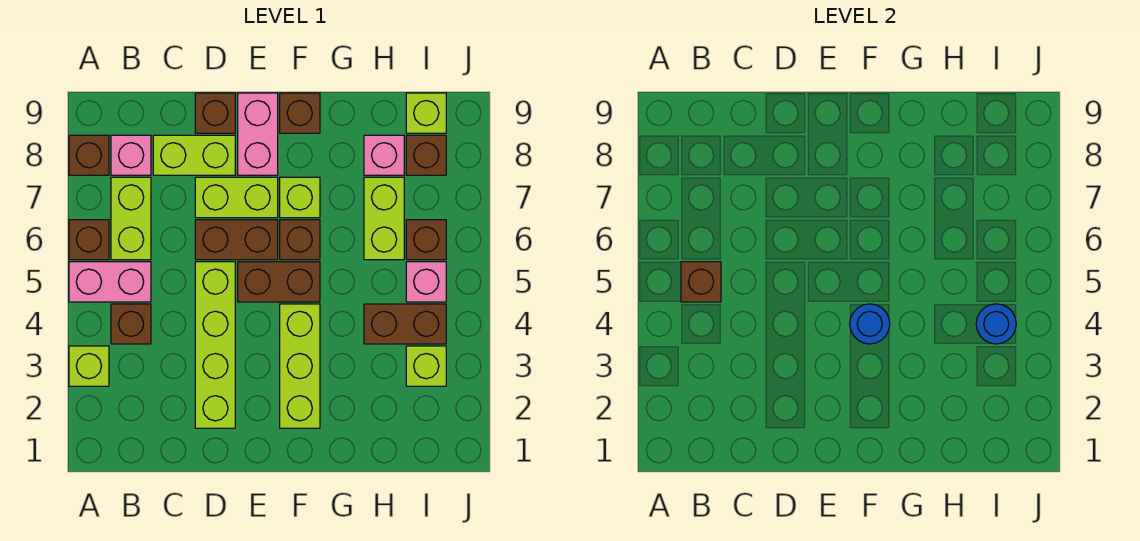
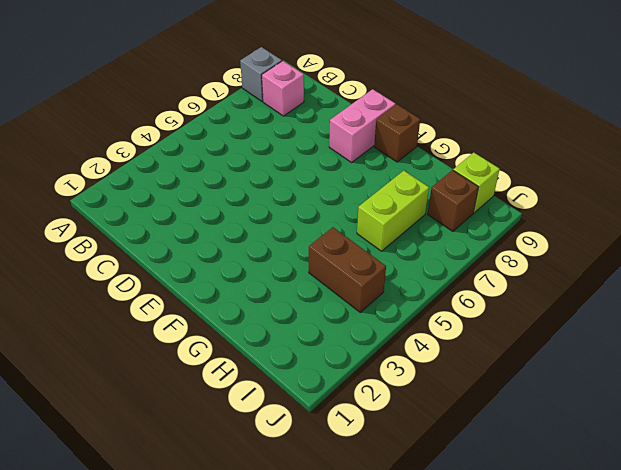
grey 1x1 brick [240,47,282,101] -> brown 1x1 brick [69,135,109,175]
none -> lime 1x1 brick [69,346,109,386]
none -> pink 1x2 brick [69,262,151,302]
none -> brown 1x1 brick [69,220,109,260]

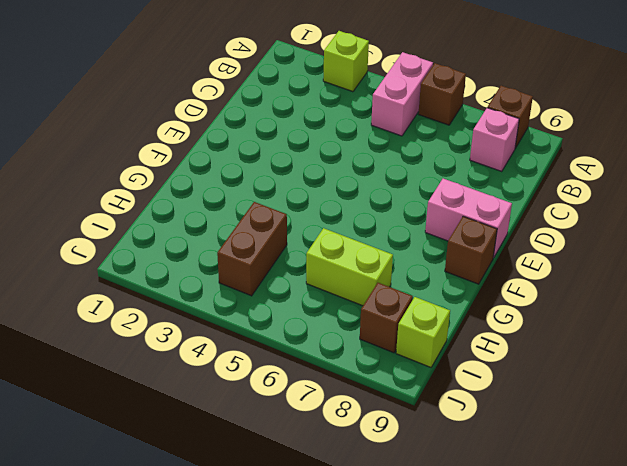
none -> brown 1x1 brick [111,304,151,344]
none -> lime 1x2 brick [111,177,151,260]
none -> lime 1x2 brick [153,135,235,175]

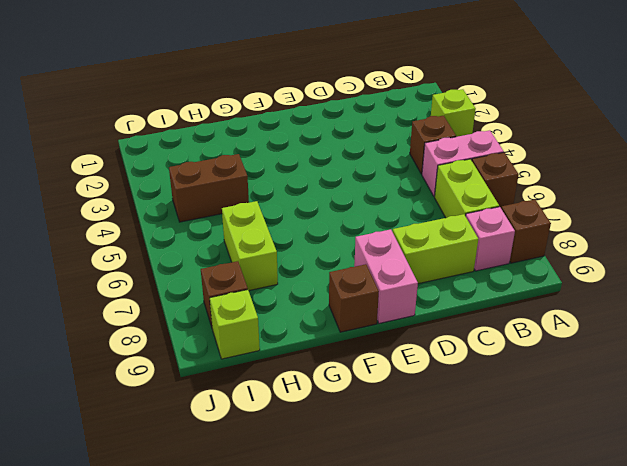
none -> lime 1x4 brick [195,262,235,428]
none -> brown 1x2 brick [195,220,278,260]
none -> lime 1x2 brick [195,177,278,218]

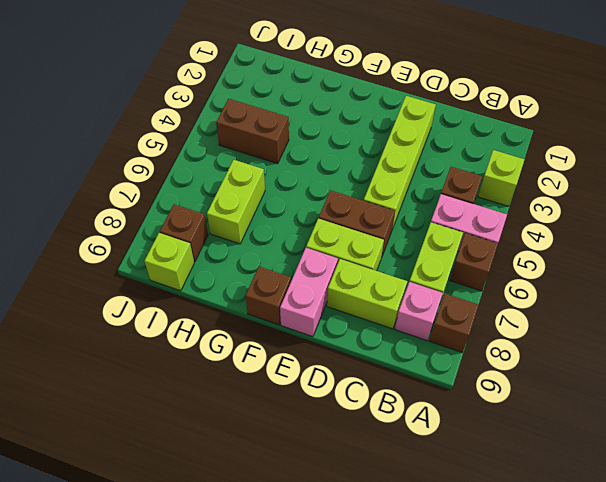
none -> brown 1x1 brick [195,93,235,133]
none -> brown 1x2 brick [238,262,320,302]
none -> lime 1x3 brick [280,304,320,428]

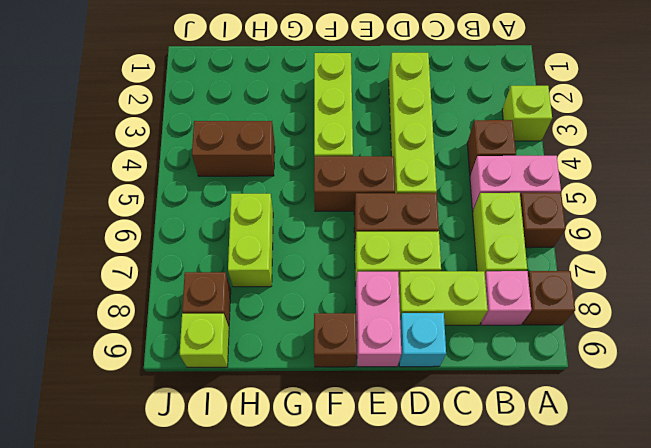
cyan 1x1 brick [399,313,446,367] -> brown 1x1 brick [195,93,235,133]
none -> brown 1x1 brick [280,220,320,260]
none -> lime 1x1 brick [280,177,320,218]
none -> pink 1x1 brick [364,135,404,175]

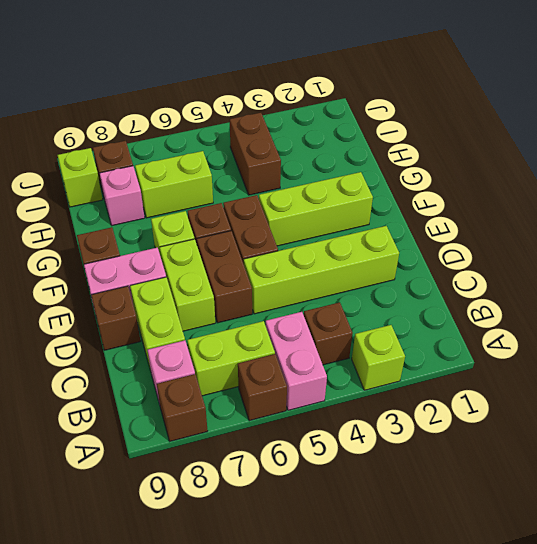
none -> lime 1x1 brick [406,346,446,386]
none -> pink 1x1 brick [406,262,446,302]
none -> brown 1x1 brick [406,220,446,260]

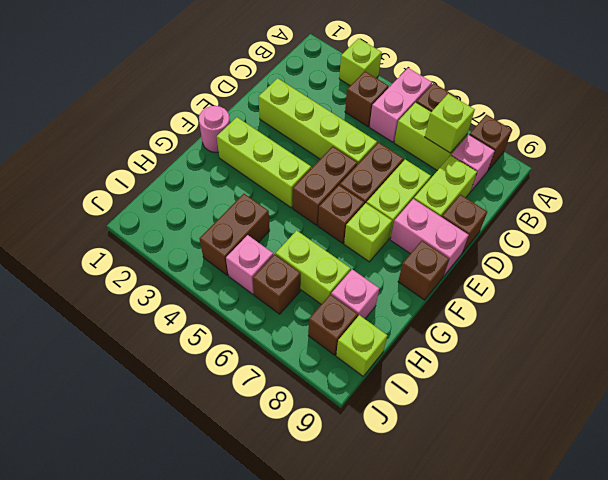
lime 1x1 brick [425,94,475,153] -> lime 1x1 brick moved to [406,346,446,386]
pink 1x1 round brick [199,106,230,153] -> none
none -> brown 1x1 brick [681,262,721,302]
none -> blue 1x1 round brick [850,304,890,344]
none -> blue 1x1 round brick [976,304,1016,344]

